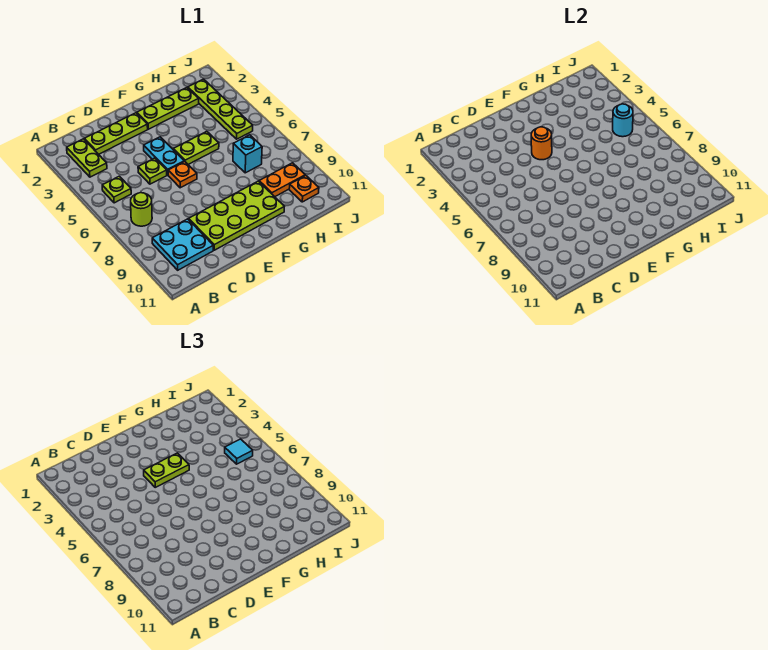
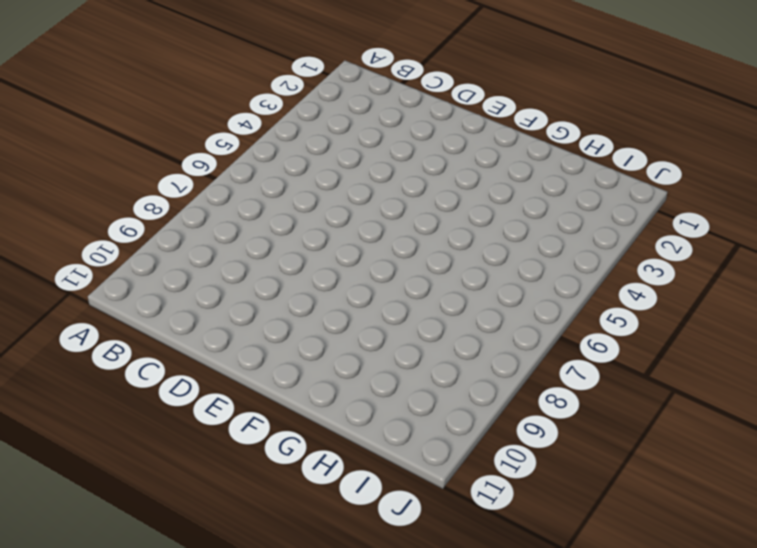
none -> lime 1x2 plate [67,139,107,177]
none -> lime 1x1 plate [102,176,131,203]
none -> lime 1x1 round brick [131,193,152,226]

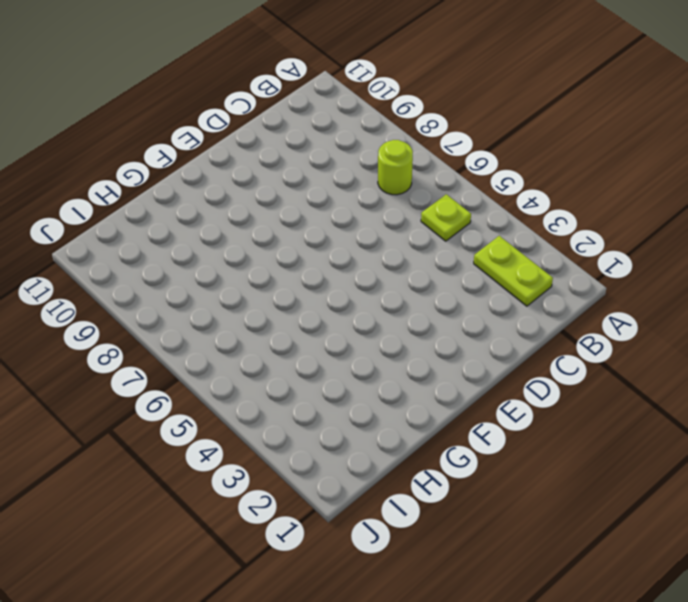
none -> cyan 2x2 plate [152,219,213,270]
none -> lime 1x3 plate [84,113,148,154]
none -> lime 1x1 plate [138,158,167,184]

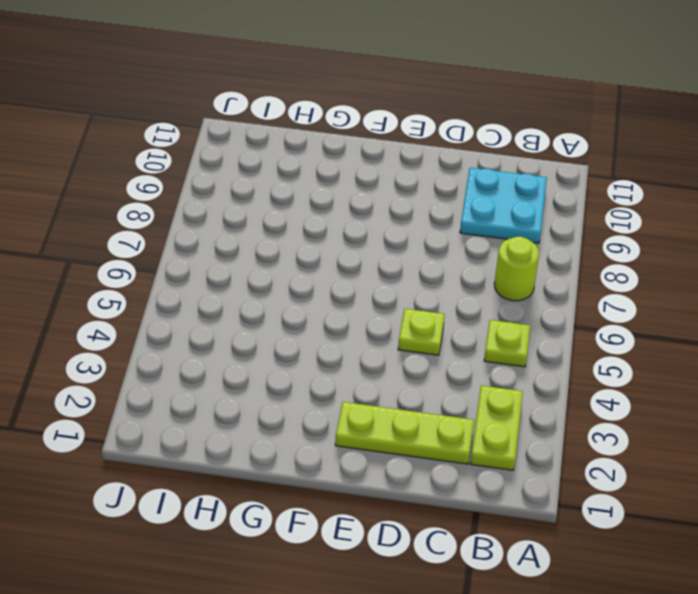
none -> lime 2x4 plate [189,181,284,250]
none -> cyan 1x2 plate [144,137,184,175]
none -> orange 1x1 plate [168,161,197,188]

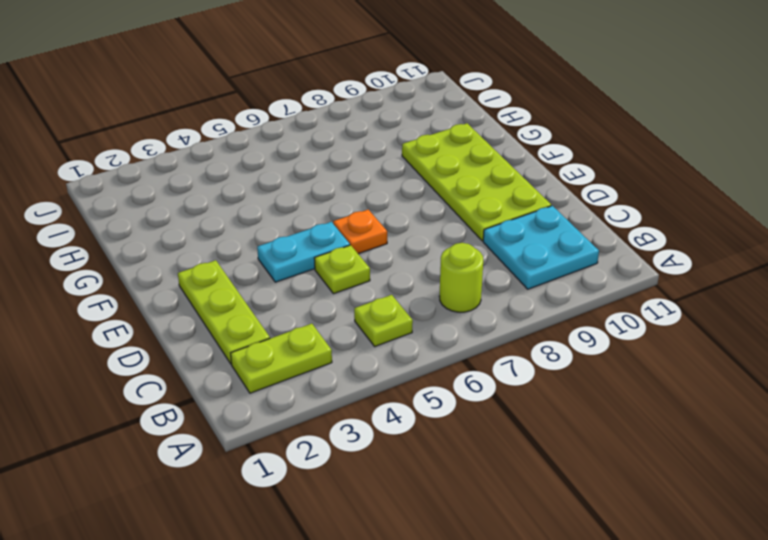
none -> lime 1x3 plate [137,88,199,129]
none -> lime 1x2 plate [173,131,219,164]
none -> cyan 1x1 brick [233,135,262,173]

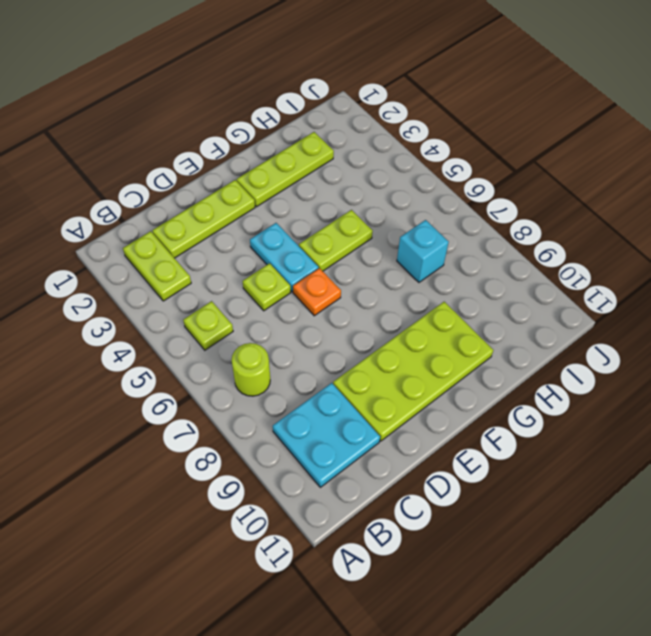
none -> orange 1x2 plate [259,163,305,197]
none -> lime 1x4 plate [188,79,253,139]
none -> orange 1x1 plate [289,175,319,202]

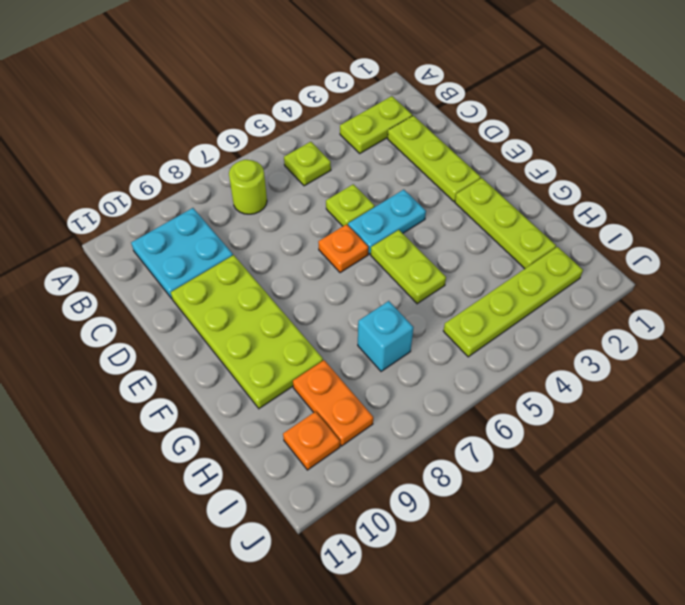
none -> orange 1x1 round brick [531,127,552,160]
none -> cyan 1x1 round brick [613,104,633,137]
none -> lime 1x2 plate [144,453,189,487]

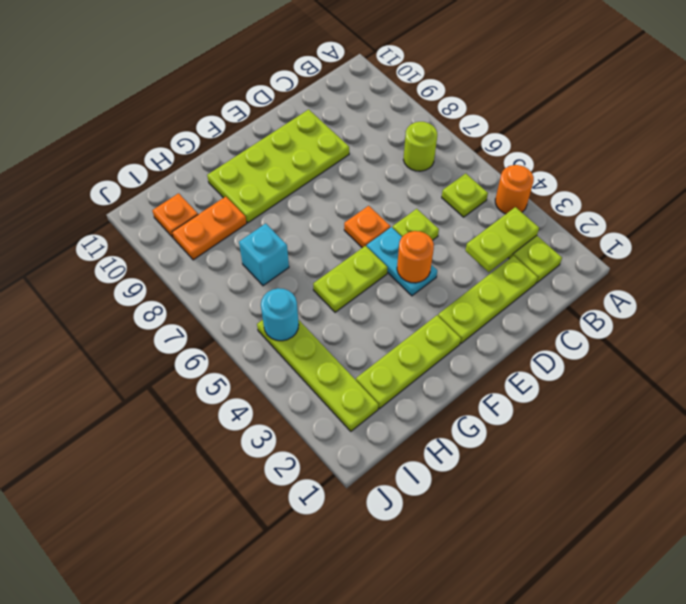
orange 1x1 round brick [495,165,534,214] -> none
lime 1x2 plate [465,207,539,272] -> lime 1x2 plate moved to [144,453,189,487]
none -> cyan 2x2 plate [152,219,213,270]
none -> cyan 1x1 tile [225,439,253,464]

